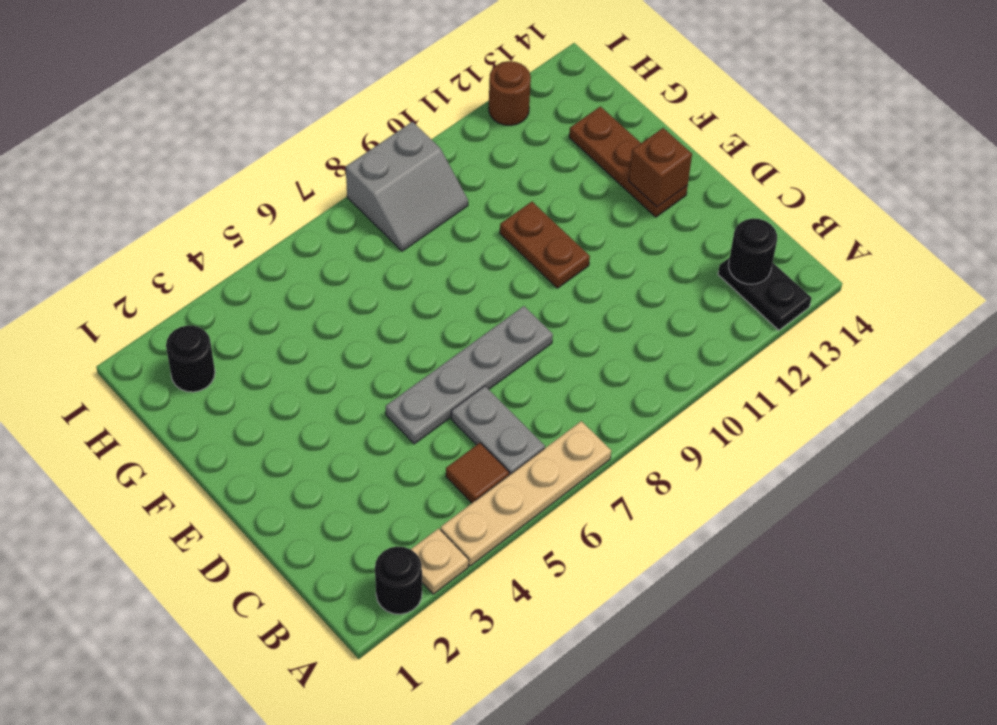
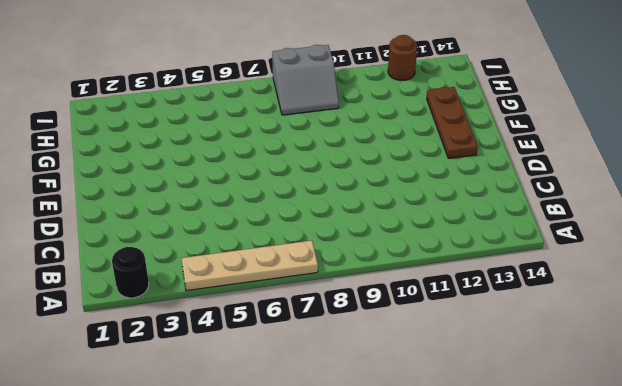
none -> tan 1x1 plate [411,528,469,594]
none -> black 1x2 plate [718,258,811,330]
none -> brown 1x1 tile [446,443,509,503]

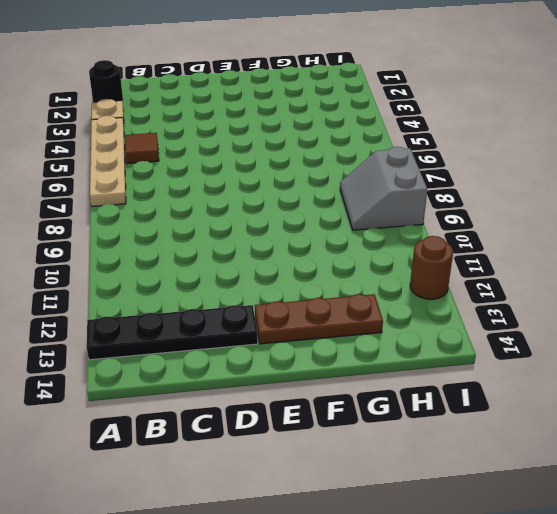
black 1x4 plate [87,305,258,360] -> black 1x2 plate [718,258,811,330]
none -> grey 1x2 plate [451,386,545,475]
none -> grey 1x4 plate [386,306,553,444]
none -> brown 1x2 plate [500,202,590,288]

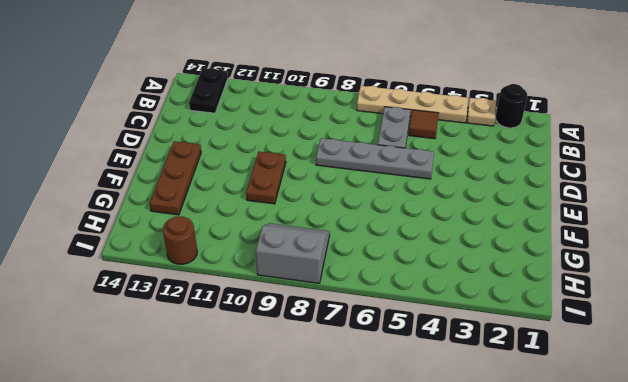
none -> black 1x1 round brick [166,326,215,392]
none -> black 1x1 round brick [729,218,777,284]
none -> brown 1x1 brick [629,128,692,207]

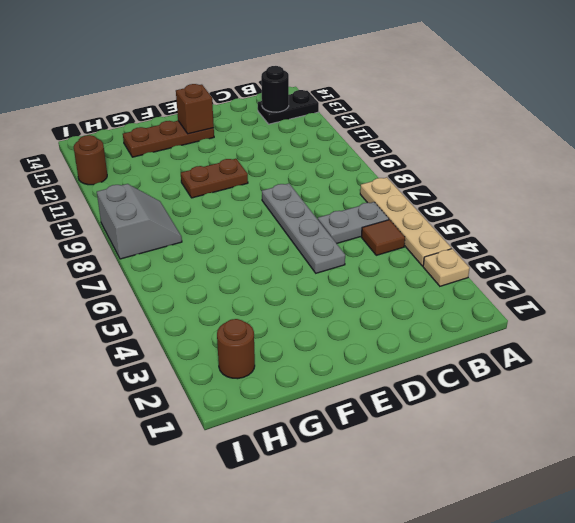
brown 1x1 round brick [217,319,255,379] -> black 1x1 round brick [166,326,215,392]
none -> black 1x1 round brick [375,546,422,614]

